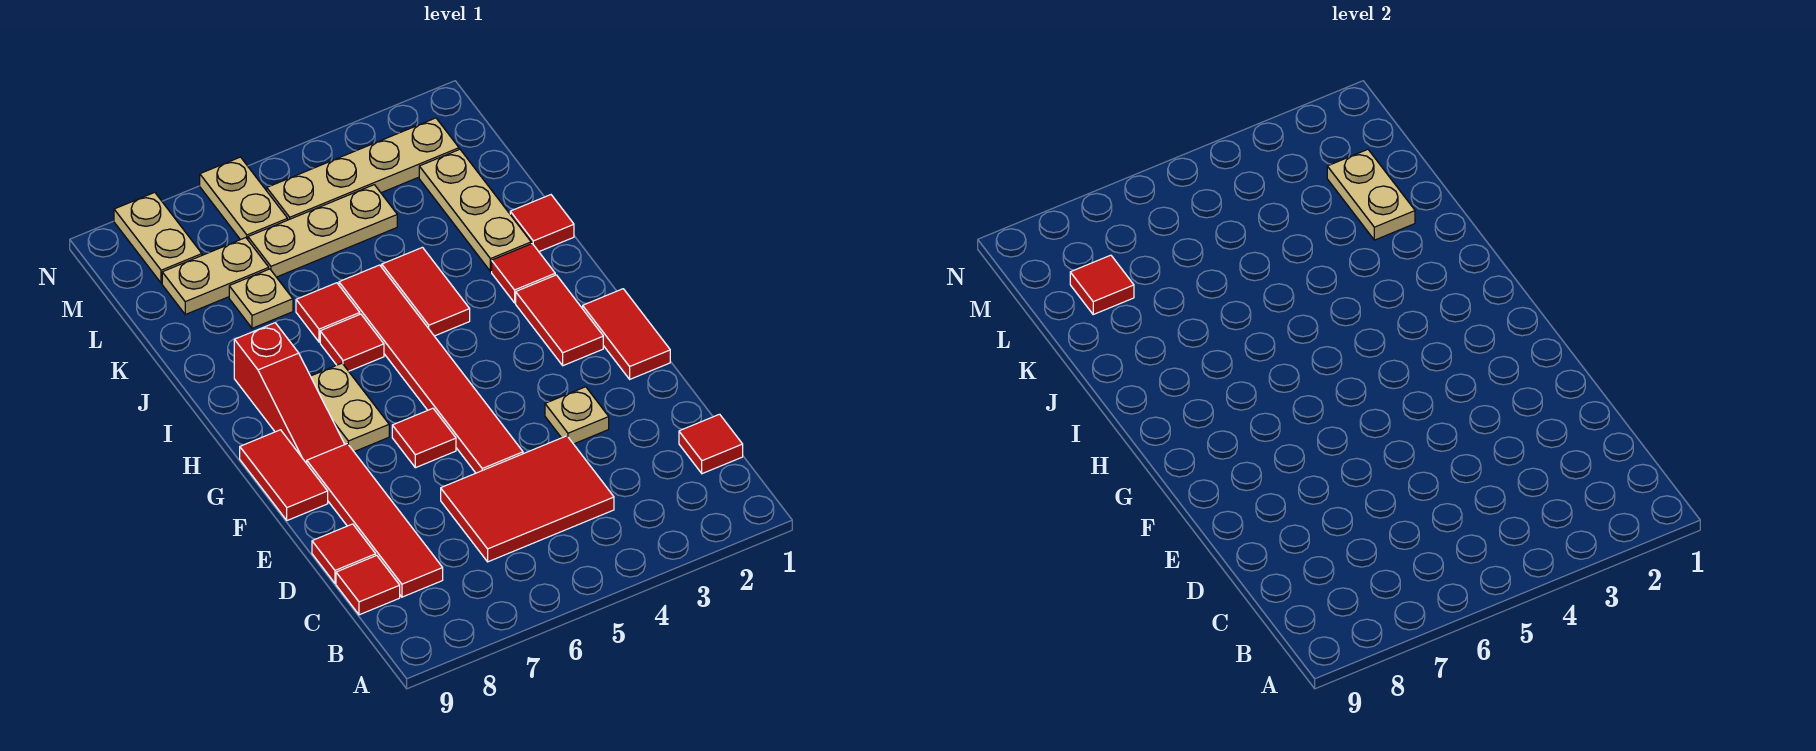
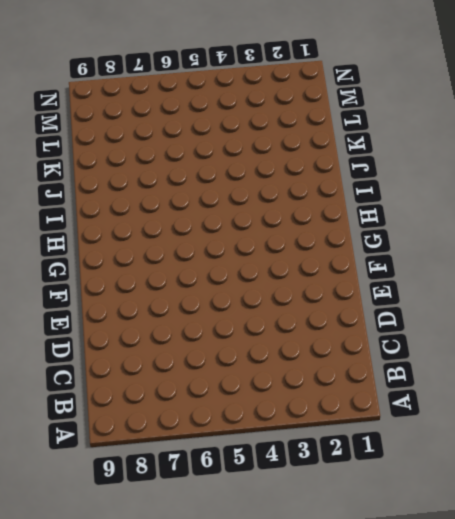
none -> red 1x1 tile [679,414,743,474]
none -> red 2x3 tile [441,436,614,562]
none -> red 1x4 tile [307,444,443,597]

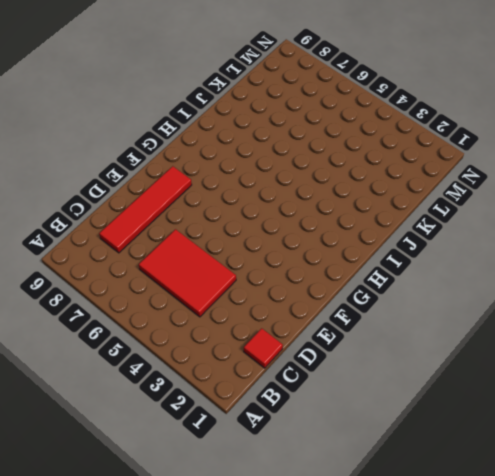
none -> red 1x1 tile [336,555,400,615]
none -> red 1x1 tile [312,524,376,583]
none -> tan 1x1 plate [545,387,609,444]

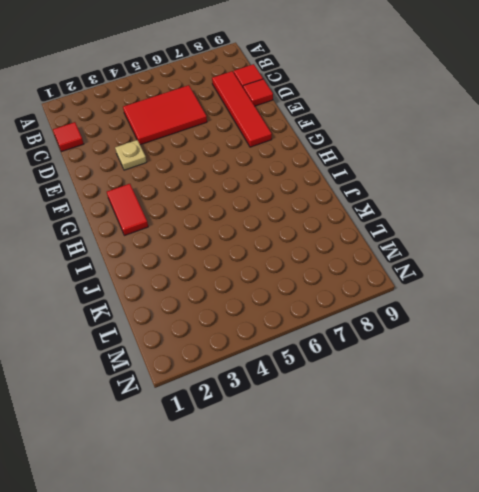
none -> red 1x6 tile [339,265,523,473]
none -> red 1x2 tile [583,289,670,379]
none -> red 1x1 tile [392,408,456,468]

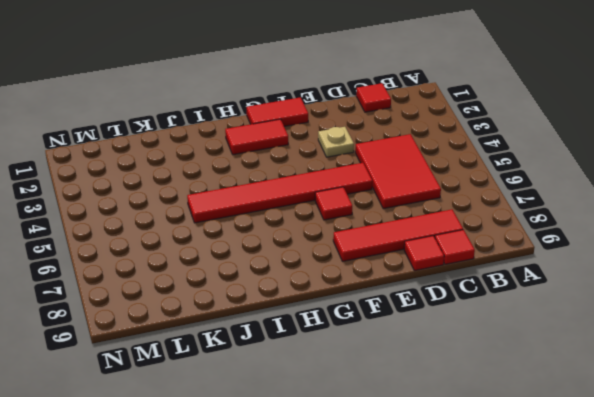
none -> red 1x2 tile [240,430,328,520]
none -> tan 1x2 plate [311,363,389,452]
none -> red 1x3 slope [234,323,345,463]

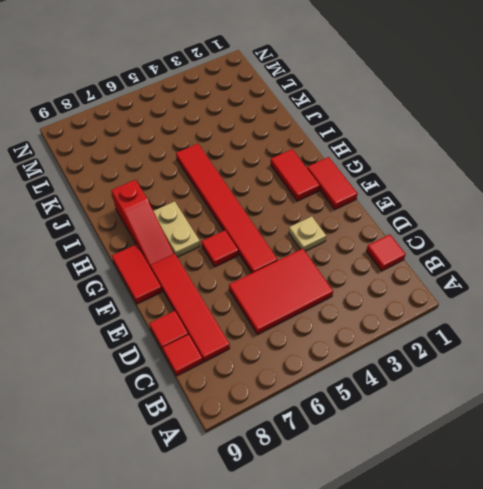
none -> red 1x1 tile [492,244,555,303]
none -> red 1x2 tile [382,247,470,336]
none -> red 1x1 tile [320,314,384,371]

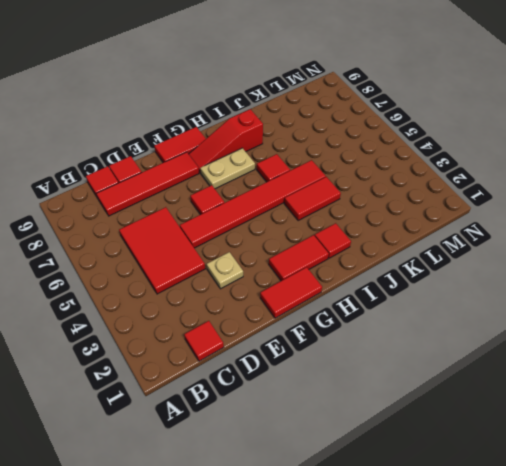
none -> red 1x1 tile [510,195,574,251]
none -> tan 1x3 plate [419,149,531,272]
none -> red 1x1 tile [296,283,360,342]

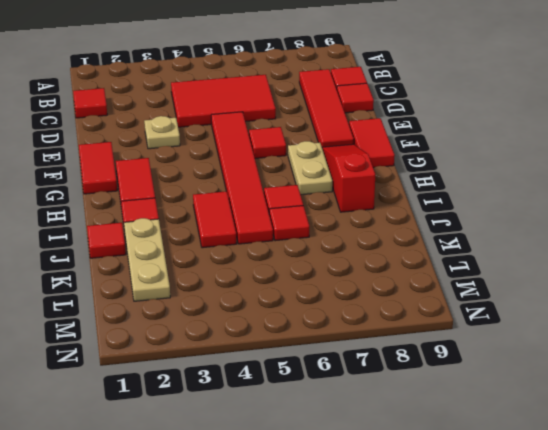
none -> tan 1x1 plate [229,269,293,328]
none -> tan 1x3 plate [248,185,397,277]
none -> tan 1x2 plate [162,238,269,314]

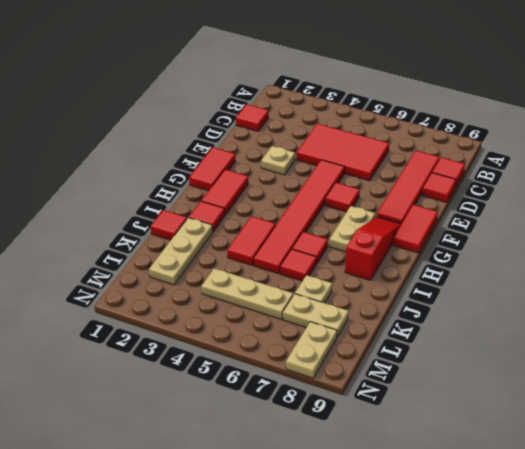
none -> tan 1x4 plate [267,118,459,220]
none -> tan 1x2 plate [200,157,288,240]
none -> tan 1x2 plate [1327,149,1415,240]

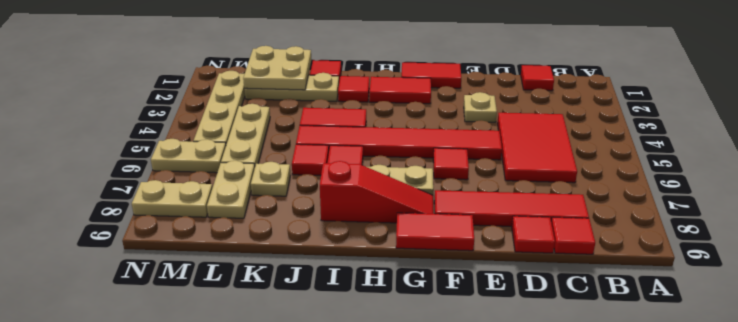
tan 2x2 plate [243,46,311,90] -> tan 1x2 plate [1327,149,1415,240]
none -> red 1x1 tile [1070,255,1134,314]

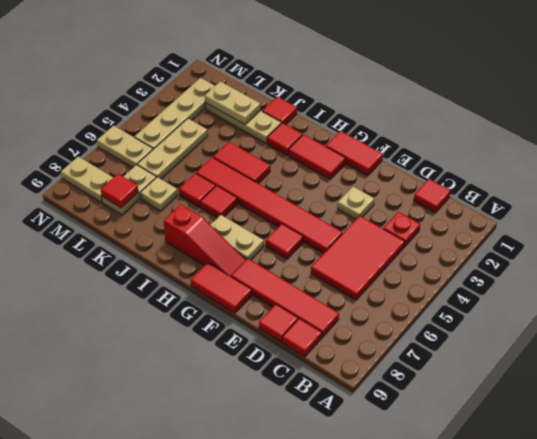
red 1x1 plate [383,212,420,247] -> none

